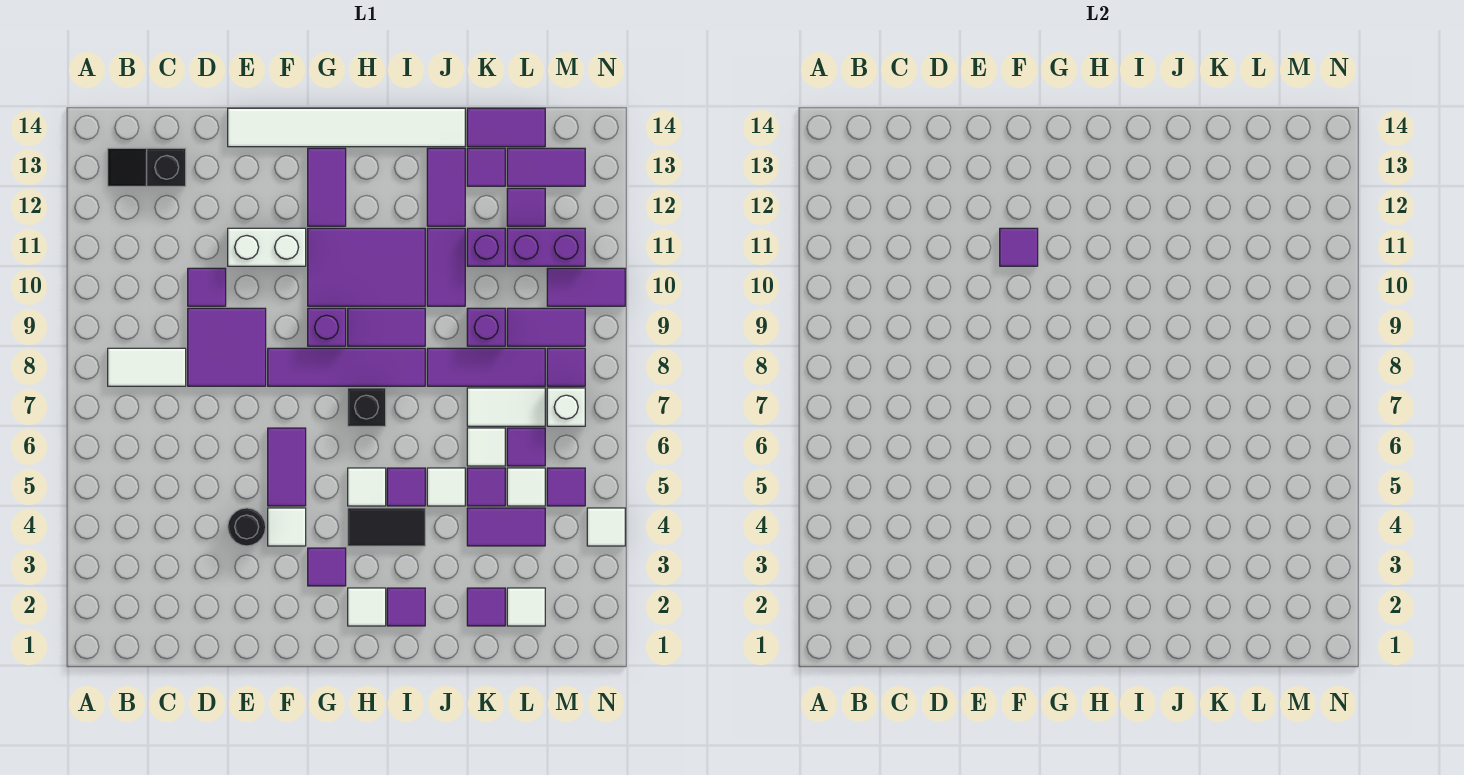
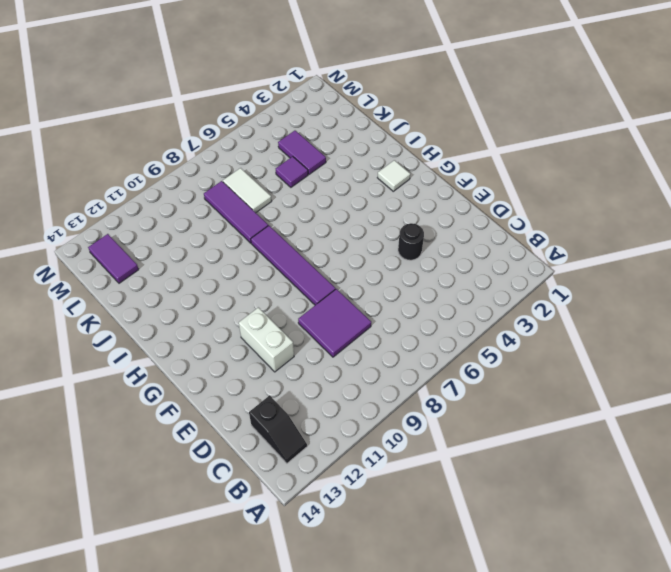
none -> white 1x2 tile [108,348,186,386]
none -> purple 1x1 tile [188,268,226,306]
none -> white 1x6 tile [228,108,465,147]
none -> white 1x1 tile [268,508,306,546]

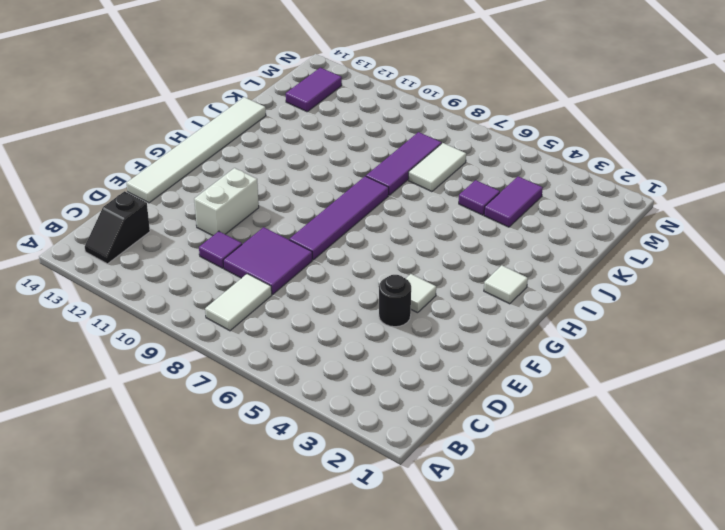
none -> purple 1x2 tile [268,428,306,506]
none -> purple 1x1 tile [308,548,346,586]
none -> purple 1x1 brick [308,308,346,346]
none -> purple 2x3 tile [308,228,425,306]

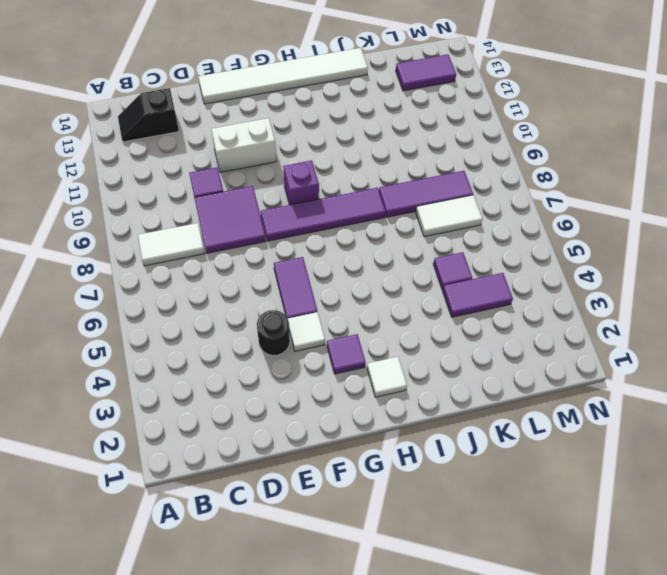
none -> purple 2x3 tile [308,228,425,306]
none -> purple 1x2 tile [308,148,346,226]
none -> black 1x2 tile [348,508,425,546]
none -> white 1x1 tile [348,468,386,506]

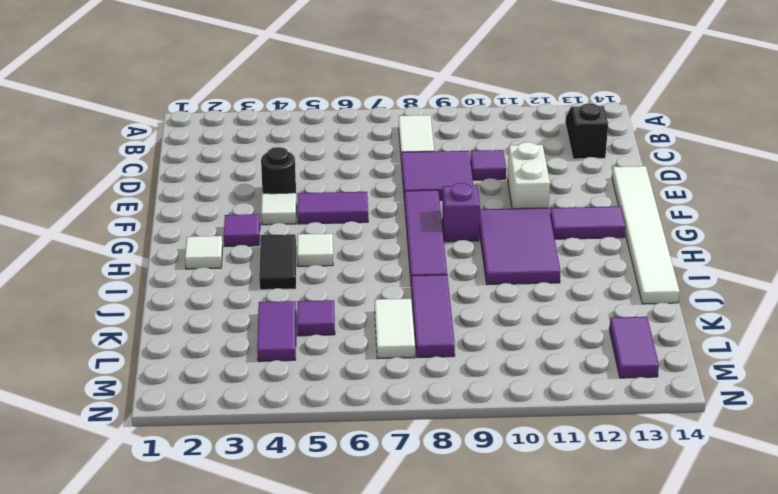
none -> black 1x1 brick [348,388,386,426]
none -> purple 1x2 tile [348,308,425,346]
none -> purple 1x1 tile [387,588,425,626]
none -> purple 1x1 tile [387,468,425,506]

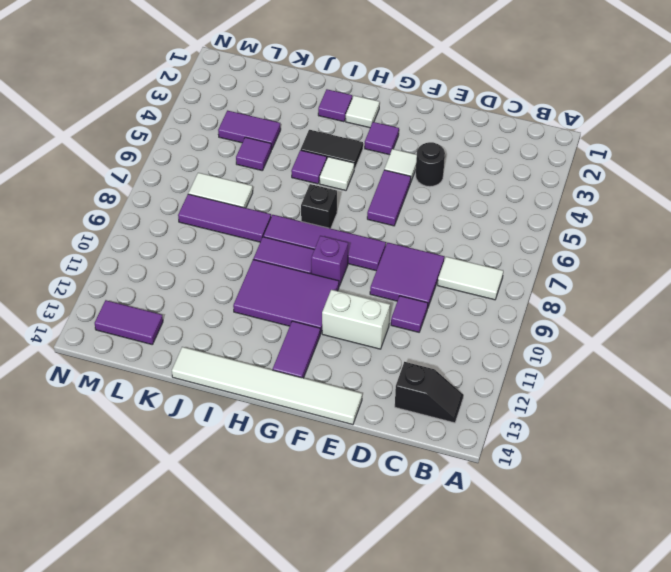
none -> white 1x1 tile [427,468,465,506]
none -> purple 1x2 tile [427,228,465,306]
none -> purple 1x2 tile [427,148,465,226]
none -> purple 1x1 tile [467,588,505,626]

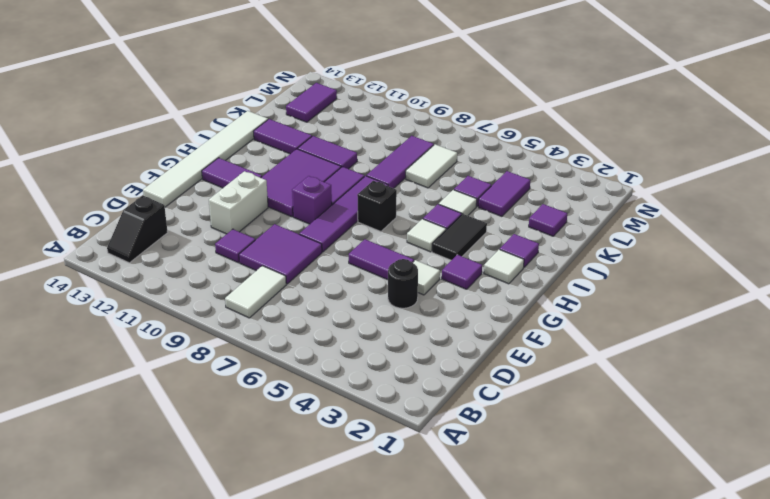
none -> white 1x1 tile [467,428,505,466]
none -> purple 1x1 brick [467,308,505,346]
none -> purple 1x1 brick [467,228,505,266]
none -> purple 1x1 tile [467,148,505,186]

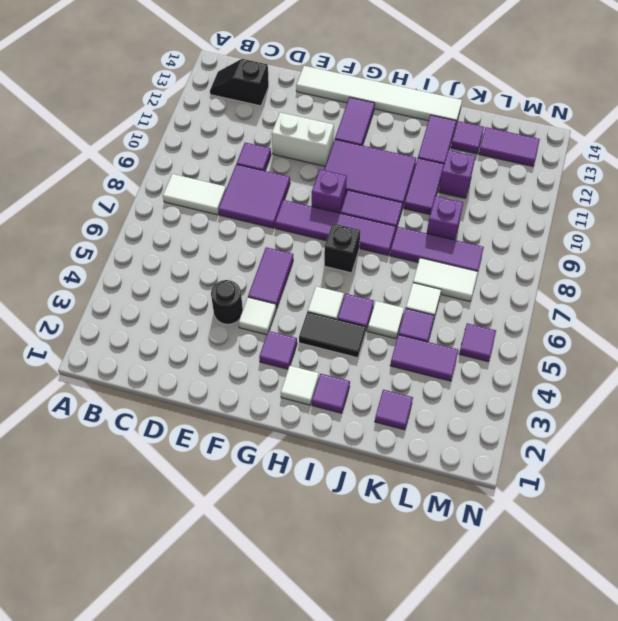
none -> purple 1x2 tile [467,108,545,147]
none -> white 1x1 tile [507,588,545,626]
none -> white 1x1 tile [507,468,545,506]
none -> purple 1x1 tile [507,428,545,466]

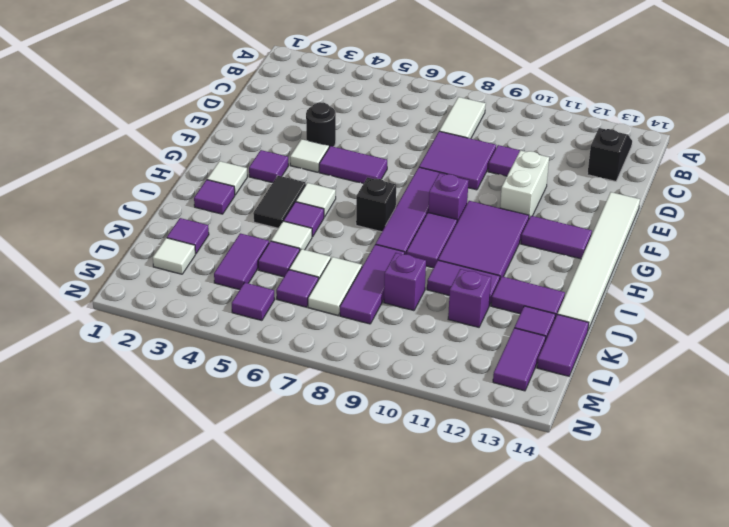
none -> white 1x1 tile [507,468,545,506]
none -> purple 1x2 tile [507,308,585,346]
none -> purple 1x2 brick [507,228,585,266]
none -> purple 1x1 tile [507,188,545,226]

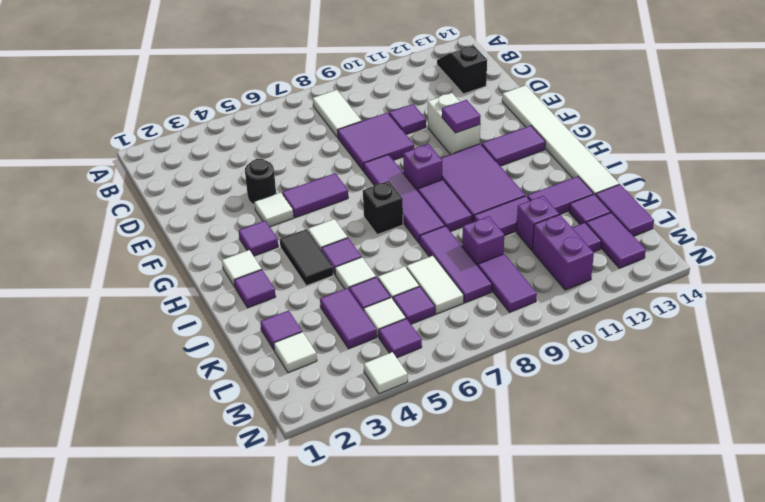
none -> white 1x1 brick [547,388,585,426]
none -> purple 1x1 tile [547,348,585,386]
none -> purple 1x2 tile [547,268,625,306]

